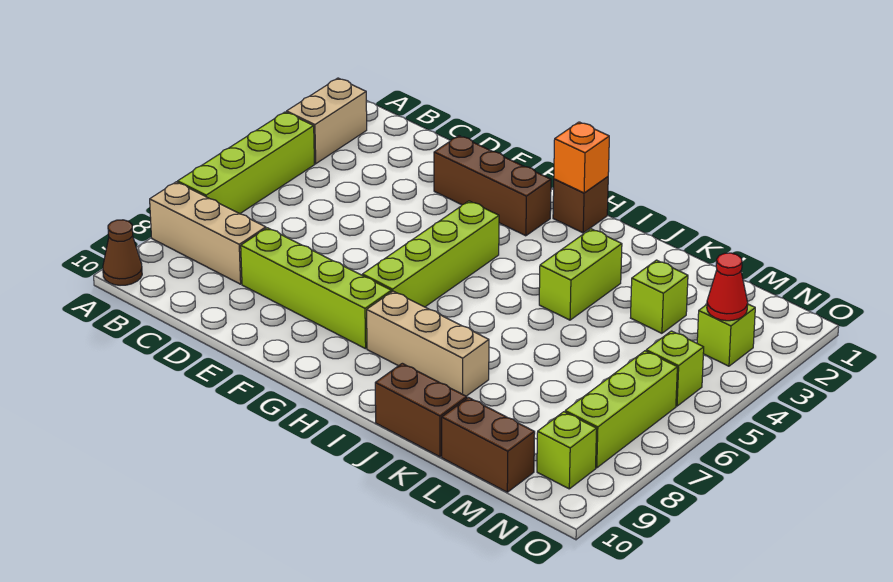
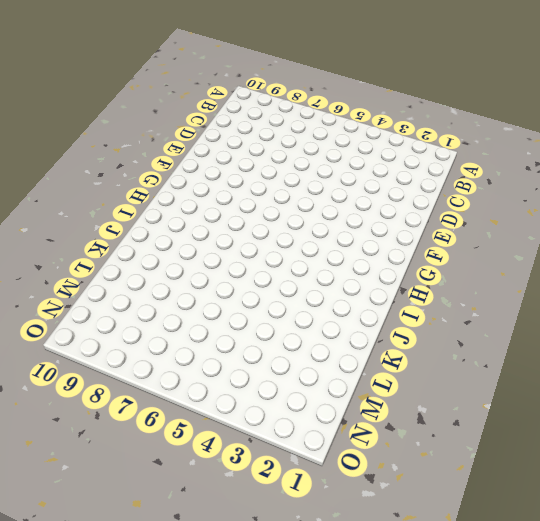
none -> tan 1x2 brick [287,78,367,164]
none -> lime 1x4 brick [178,112,315,214]
none -> tan 1x3 brick [150,182,266,284]

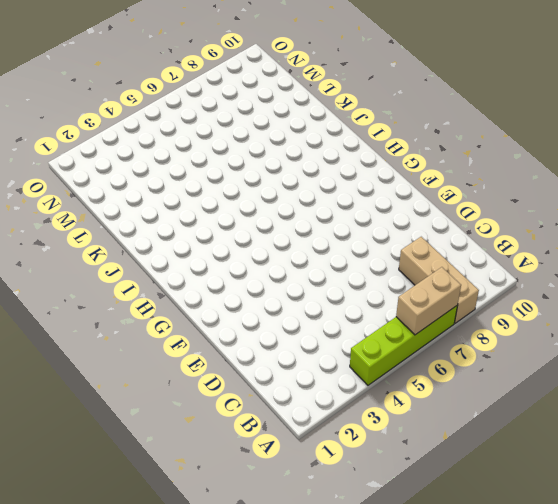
tan 1x2 brick [396,267,461,335] -> tan 1x2 brick moved to [287,78,367,164]
none -> brown 1x1 cone [103,220,142,285]
none -> lime 1x4 brick [241,228,391,349]
none -> brown 1x3 brick [434,136,551,236]

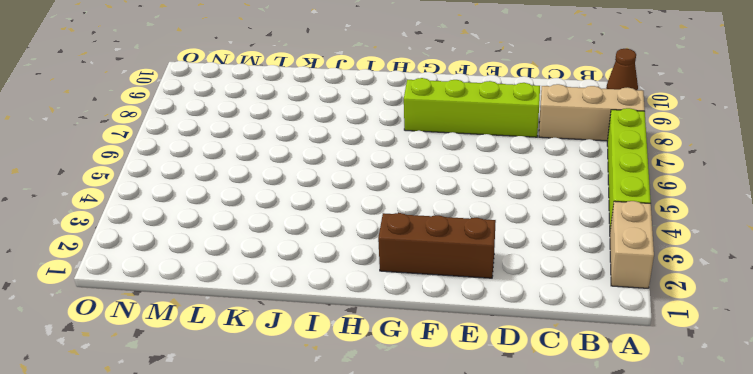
none -> lime 1x4 brick [362,201,499,307]
none -> brown 1x1 brick [553,177,608,233]
none -> tan 1x3 brick [367,291,489,396]

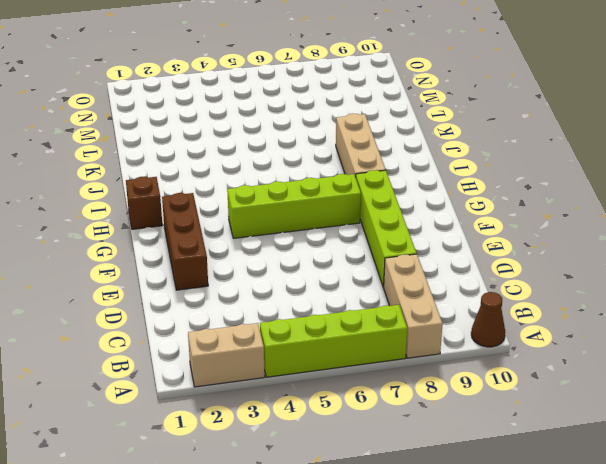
none -> lime 1x2 brick [539,229,622,320]
none -> brown 1x2 brick [375,363,467,457]
none -> lime 1x1 brick [631,260,688,333]

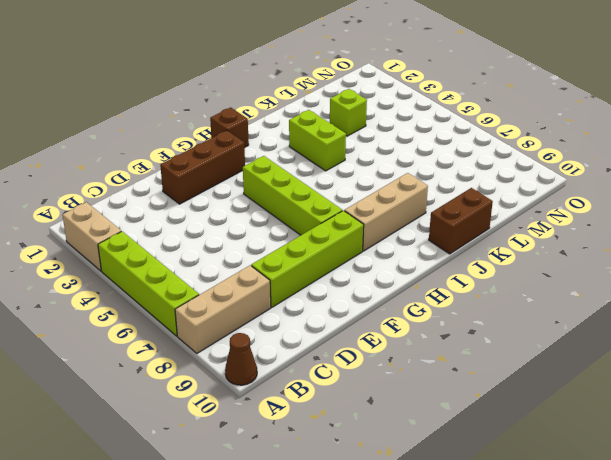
none -> brown 1x2 brick [442,398,535,492]
none -> lime 1x1 brick [697,304,755,366]
none -> lime 1x1 brick [646,331,704,406]

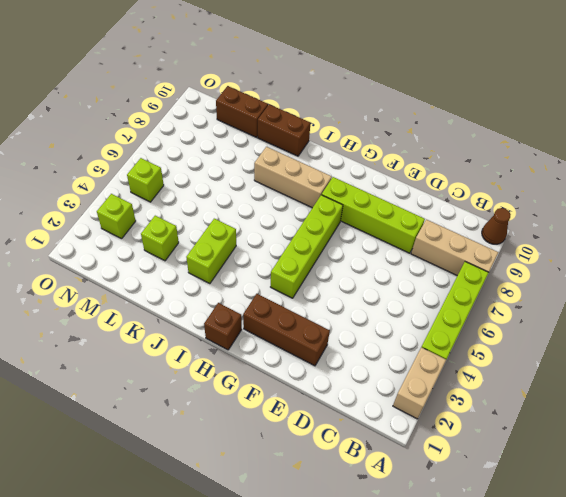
none -> lime 1x3 brick [565,351,677,468]
none -> lime 1x1 brick [537,412,597,489]
none -> orange 1x1 brick [554,122,609,193]

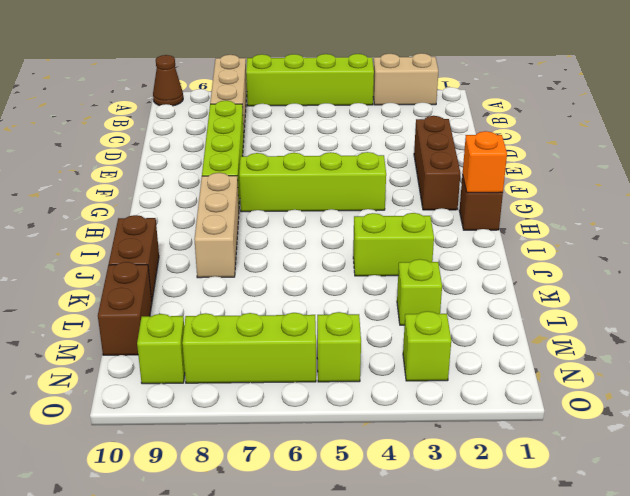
none -> red 1x1 cone [707,253,748,321]

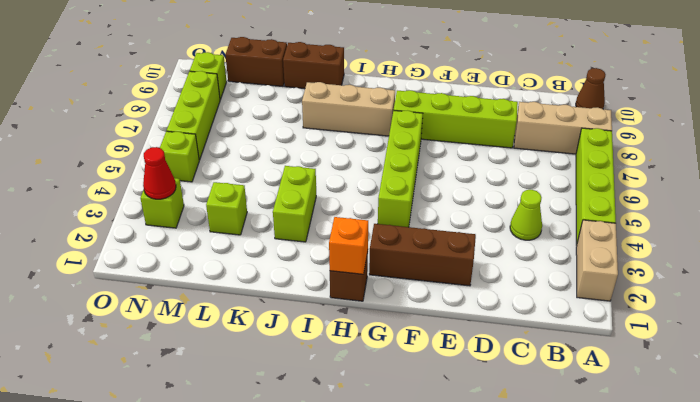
lime 1x1 cone [510,190,542,240] -> none

